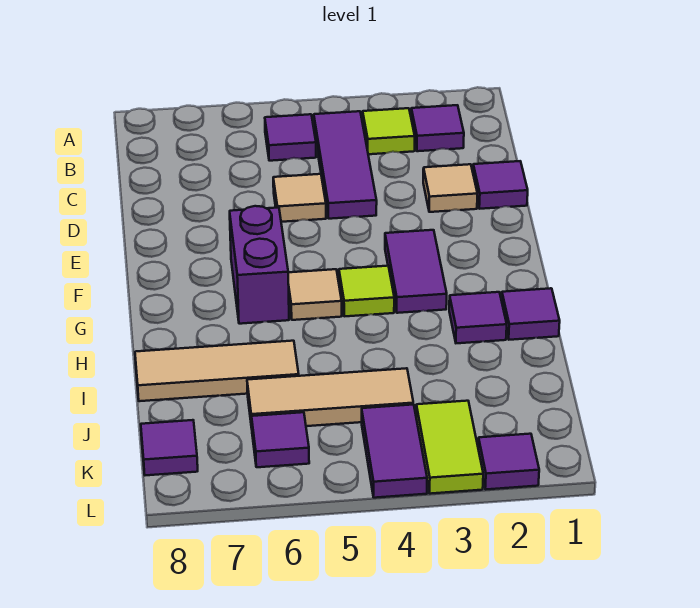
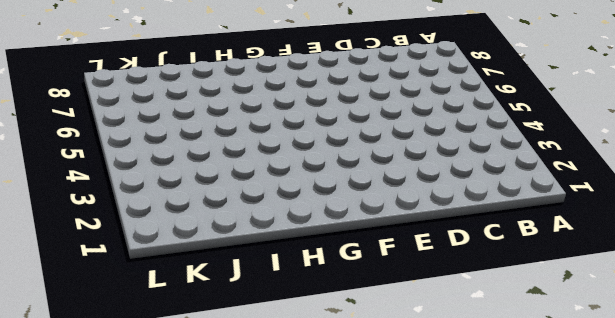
none -> purple 1x1 tile [411,105,464,151]
none -> lime 1x1 tile [363,108,415,154]
none -> purple 1x3 tile [314,111,377,219]

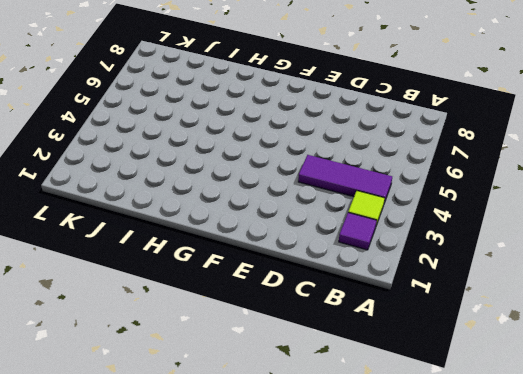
none -> purple 1x1 tile [265,114,316,161]
none -> purple 1x1 tile [473,161,528,209]
none -> tan 1x1 tile [423,164,477,212]

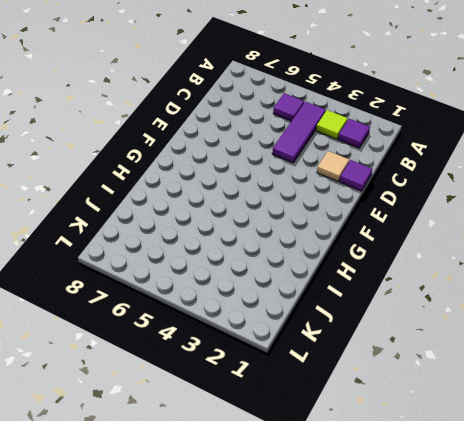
none -> tan 1x1 tile [273,174,326,222]
none -> purple 1x2 tile [385,230,447,313]
none -> purple 1x2 brick [230,206,289,324]

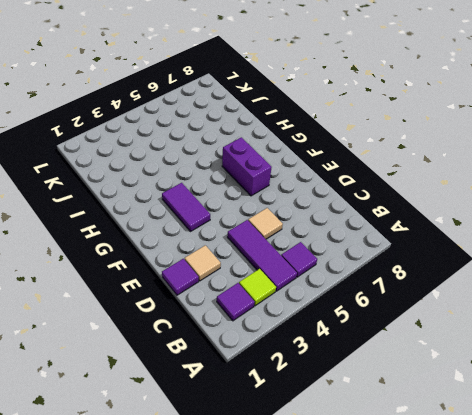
none -> lime 1x1 tile [339,266,394,316]
none -> tan 1x1 tile [288,269,342,320]
none -> purple 1x1 tile [502,288,560,340]

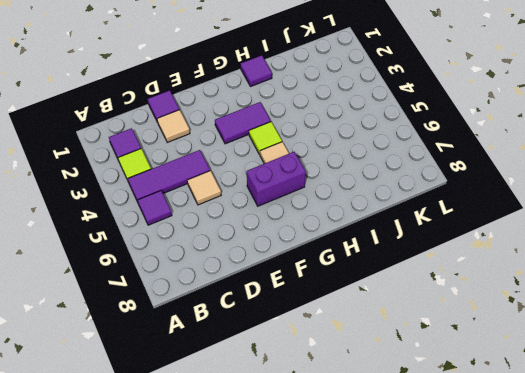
none -> purple 1x1 tile [449,292,507,343]
none -> tan 1x3 tile [135,341,299,401]
none -> tan 1x3 tile [247,368,413,428]

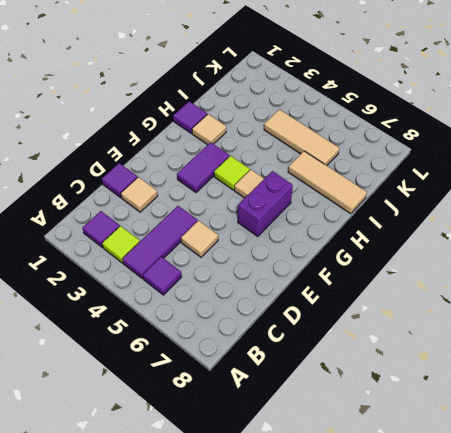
tan 1x1 tile [192,114,226,145] -> purple 1x1 tile [449,292,507,343]
none -> lime 1x2 tile [416,401,483,494]
none -> purple 1x2 tile [362,405,427,498]
none -> purple 1x1 tile [252,412,309,467]

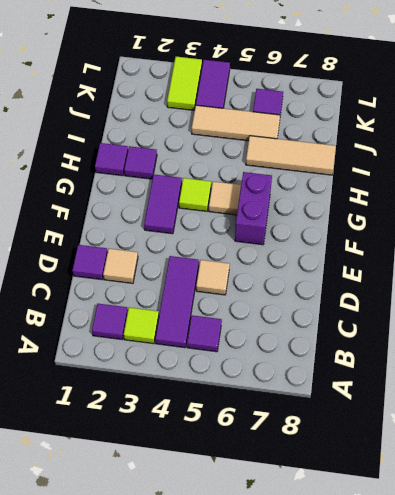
none -> purple 1x1 tile [141,420,198,475]
none -> purple 1x1 tile [478,434,539,489]

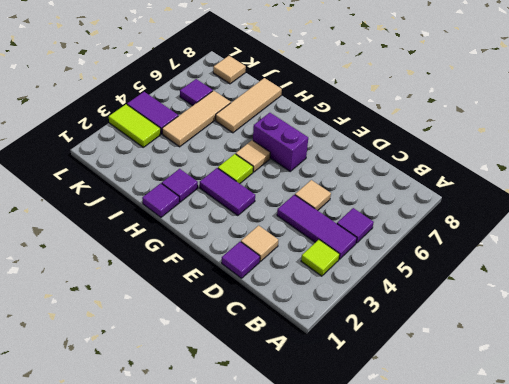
tan 1x1 tile [213,56,246,84] -> purple 1x1 tile [141,420,198,475]
none -> purple 1x1 tile [411,105,464,151]
none -> purple 1x1 tile [478,434,539,489]

